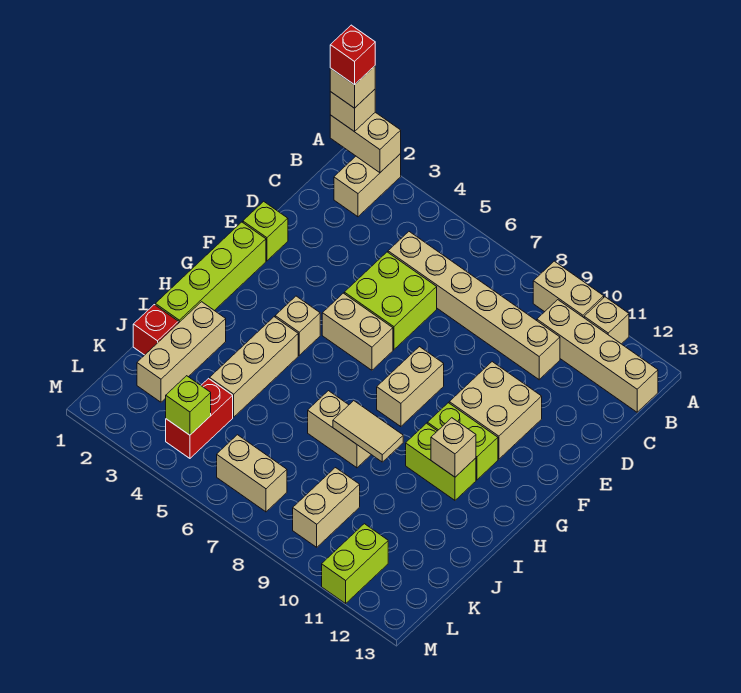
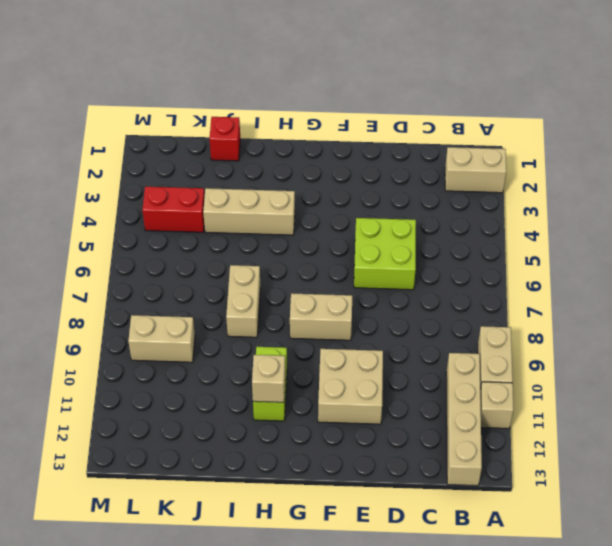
none -> tan 1x6 brick [388,232,560,380]
none -> lime 1x1 brick [243,201,288,261]
none -> lime 1x4 brick [155,222,266,323]

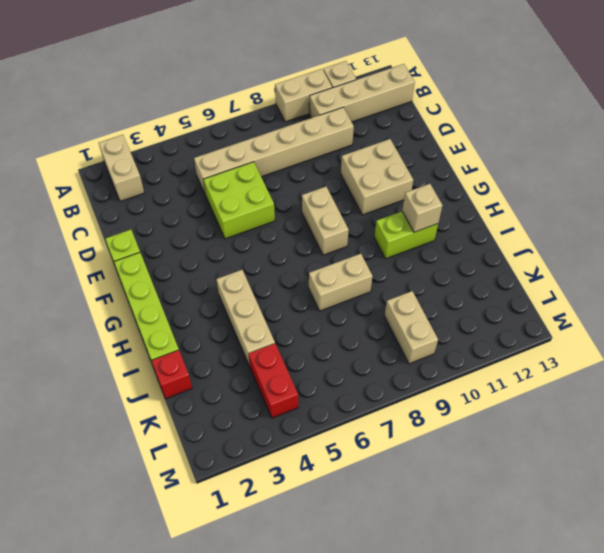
none -> tan 1x2 brick [322,293,393,370]
none -> tan 1x1 brick [275,296,320,355]
none -> lime 1x2 brick [427,403,498,480]

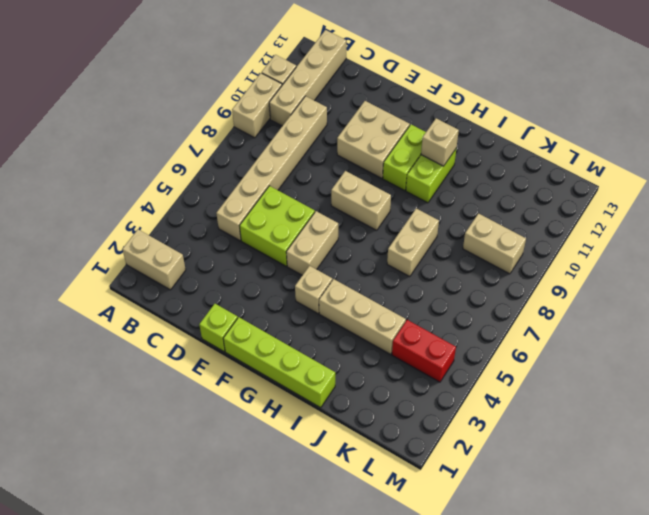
none -> tan 1x3 brick [137,302,226,402]
none -> red 1x1 brick [133,305,178,355]
none -> tan 1x2 brick [217,435,287,512]

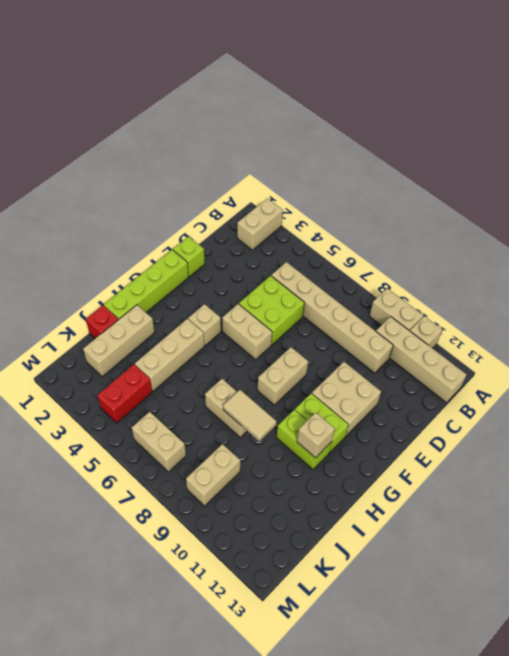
none -> lime 1x2 brick [322,524,388,604]
none -> tan 1x2 brick [330,112,401,173]
none -> lime 1x1 brick [166,376,211,435]

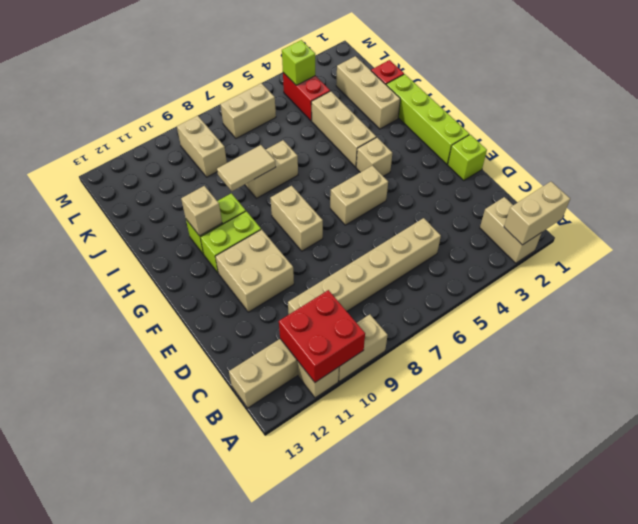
red 2x2 brick [279,290,365,382] -> none
none -> lime 2x2 brick [344,252,437,350]
none -> lime 1x2 brick [322,524,388,604]
none -> tan 1x1 brick [330,89,375,131]

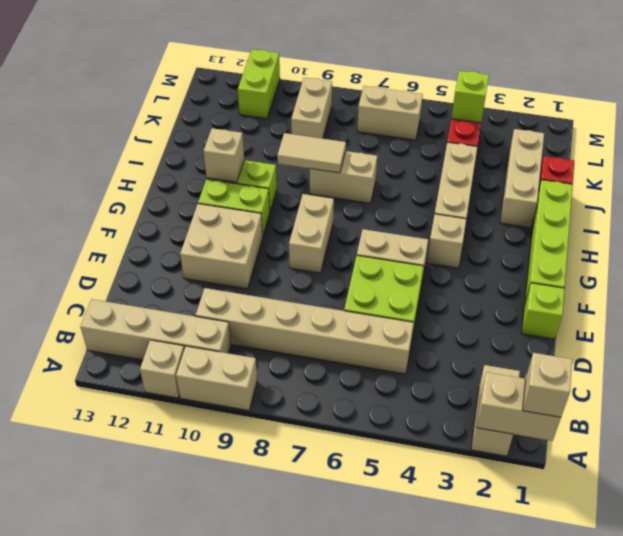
none -> tan 1x1 brick [330,66,375,108]
none -> red 1x1 brick [330,25,375,85]

